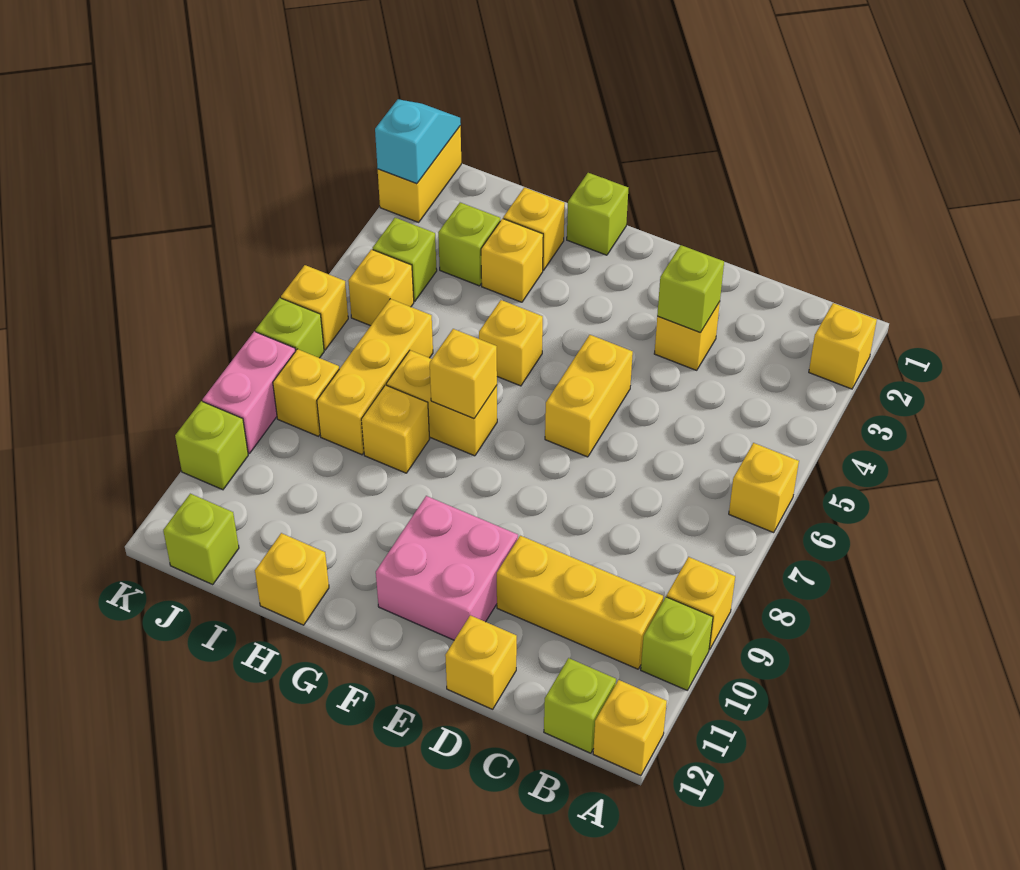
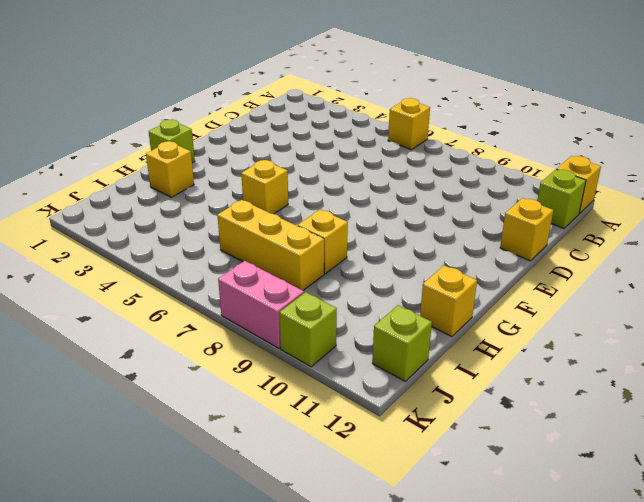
none -> yellow 1x1 brick [809,303,877,389]
none -> yellow 1x1 brick [667,557,735,650]
none -> lime 1x1 brick [641,597,713,690]
none -> yellow 1x3 brick [497,536,663,669]

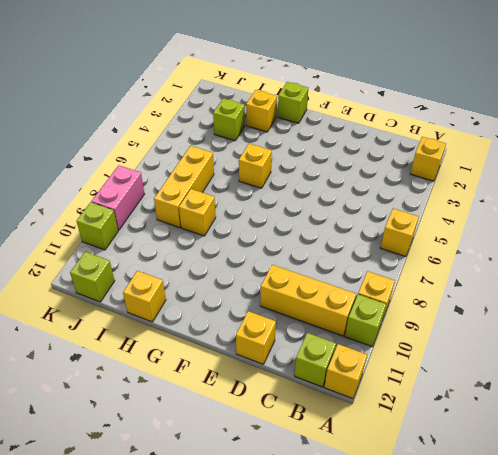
none -> yellow 1x1 brick [654,302,720,370]
none -> yellow 1x2 brick [545,335,633,457]
none -> pink 2x2 brick [376,496,518,640]
none -> yellow 1x2 brick [386,350,497,456]

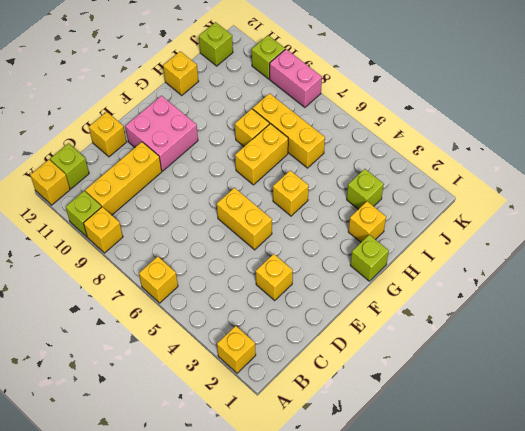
none -> yellow 1x1 brick [481,219,543,302]
none -> lime 1x1 brick [373,218,437,301]
none -> yellow 1x1 brick [348,249,414,326]
none -> yellow 1x1 brick [273,349,339,436]

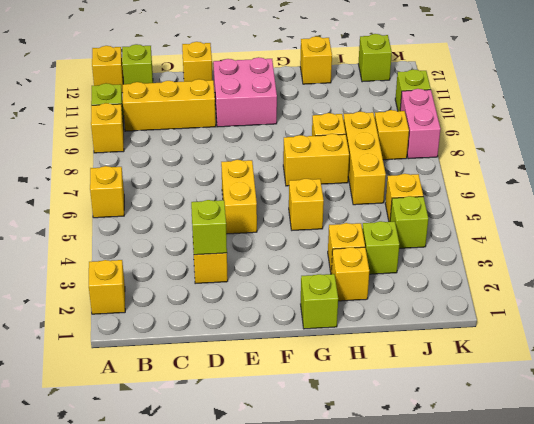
none -> yellow 1x2 brick [378,126,461,222]
none -> yellow 1x1 brick [281,265,348,350]
none -> lime 1x1 brick [255,298,324,358]
none -> yellow 1x1 brick [430,329,497,419]

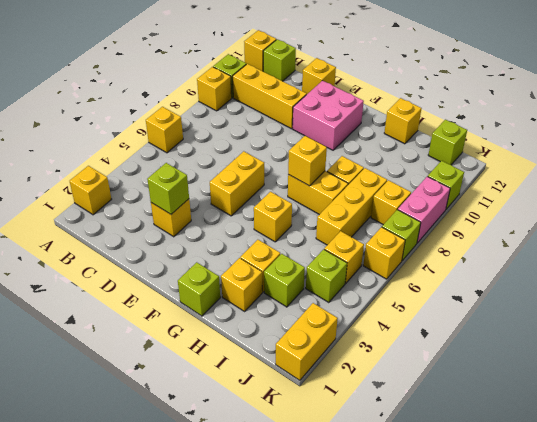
none -> cyan 1x2 slope [375,99,461,184]

